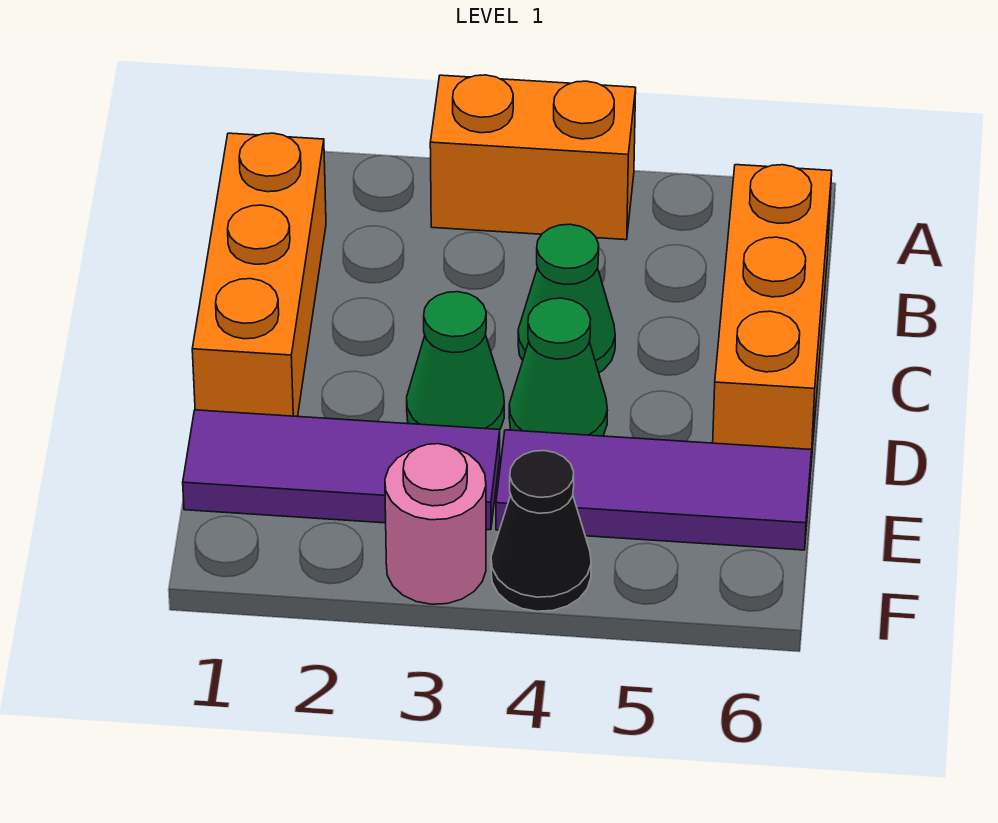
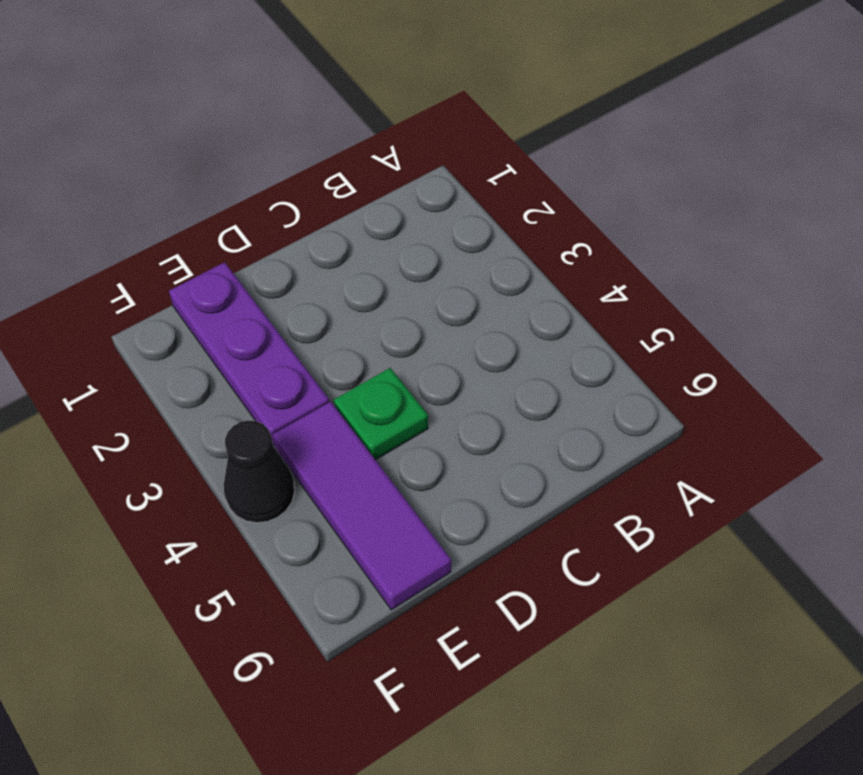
green 1x1 plate [334,368,428,460] -> green 1x1 cone [509,298,607,436]
purple 1x3 plate [169,262,329,446] -> purple 1x3 tile [183,410,500,530]
none -> orange 1x2 brick [430,75,636,240]
none -> orange 1x3 brick [192,133,326,417]

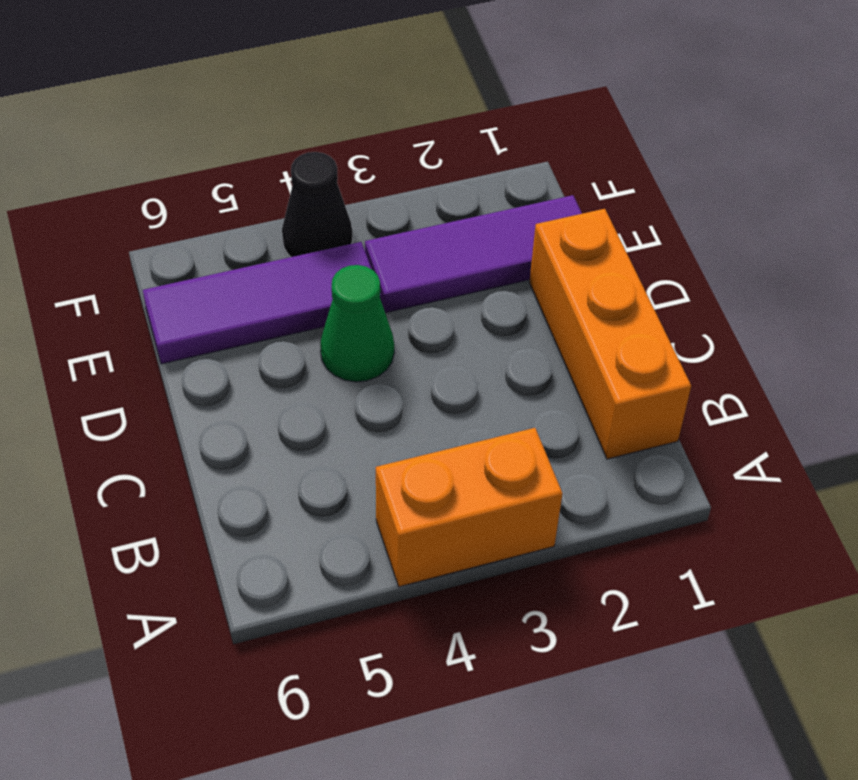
none -> orange 1x3 brick [713,165,832,462]
none -> green 1x1 cone [518,224,615,373]

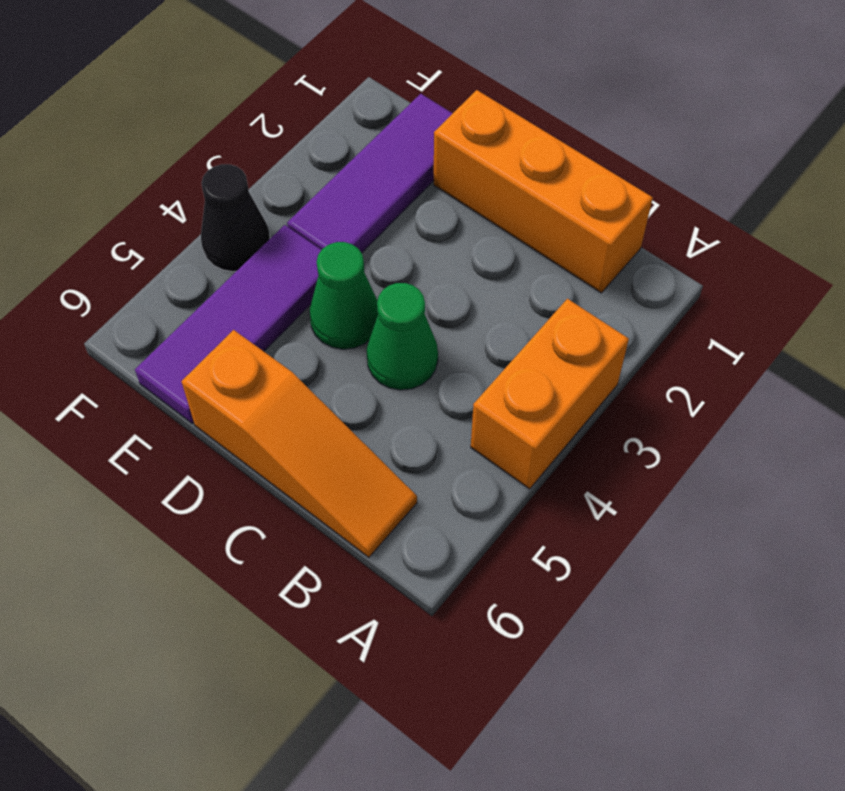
orange 1x3 slope [182,330,417,557] -> orange 1x3 brick [713,165,832,462]
none -> green 1x1 cone [407,292,504,430]
none -> pink 1x1 round brick [385,444,486,604]

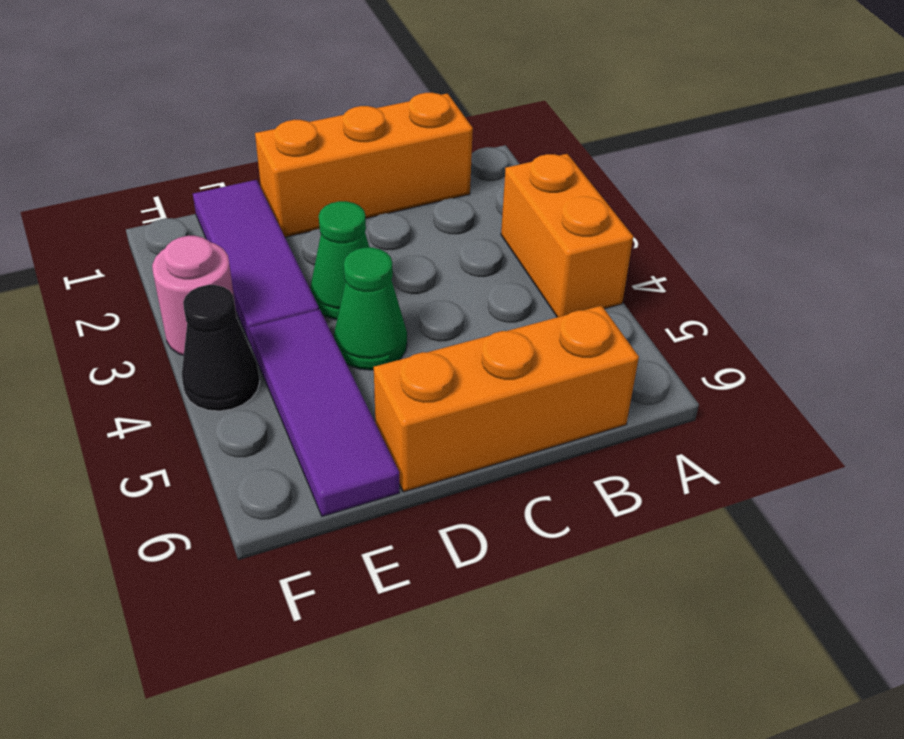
none -> green 1x1 cone [518,224,615,373]

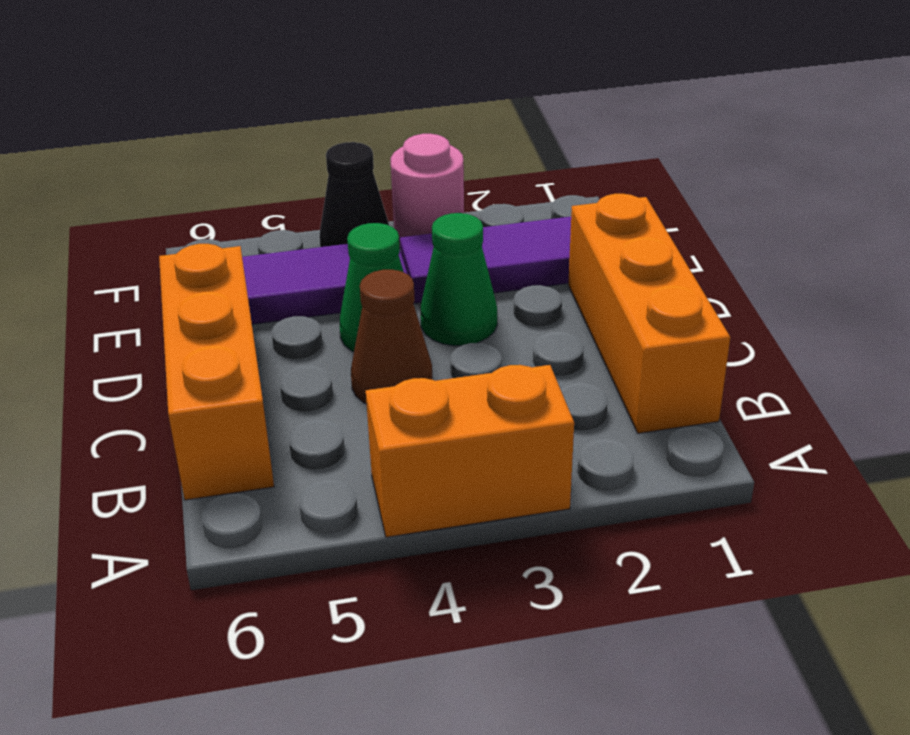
brown 1x1 cone [351,270,433,404] -> green 1x1 cone [518,224,615,373]

